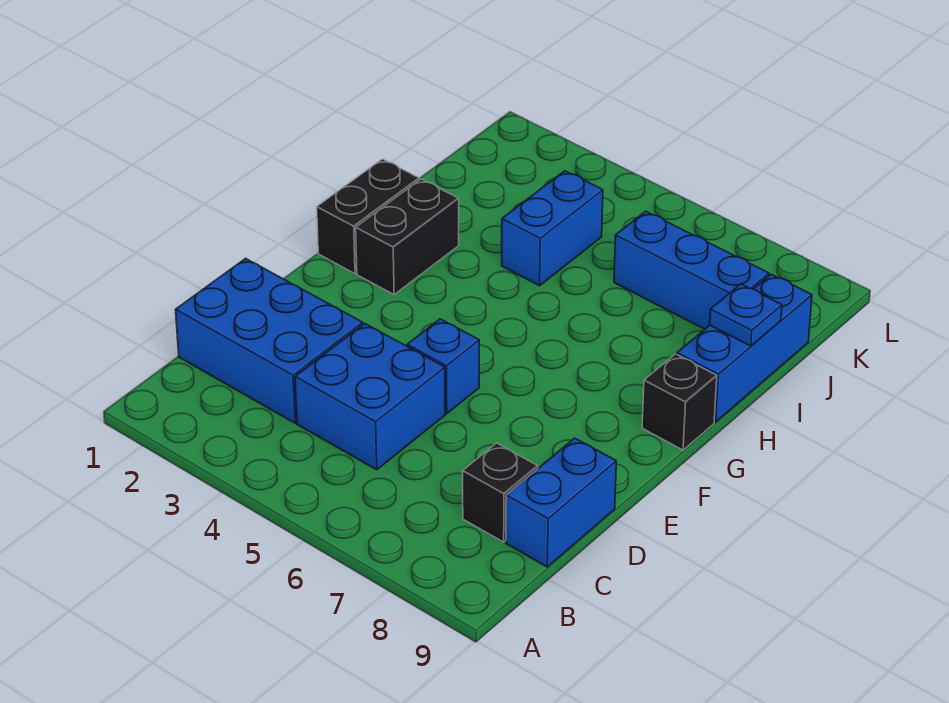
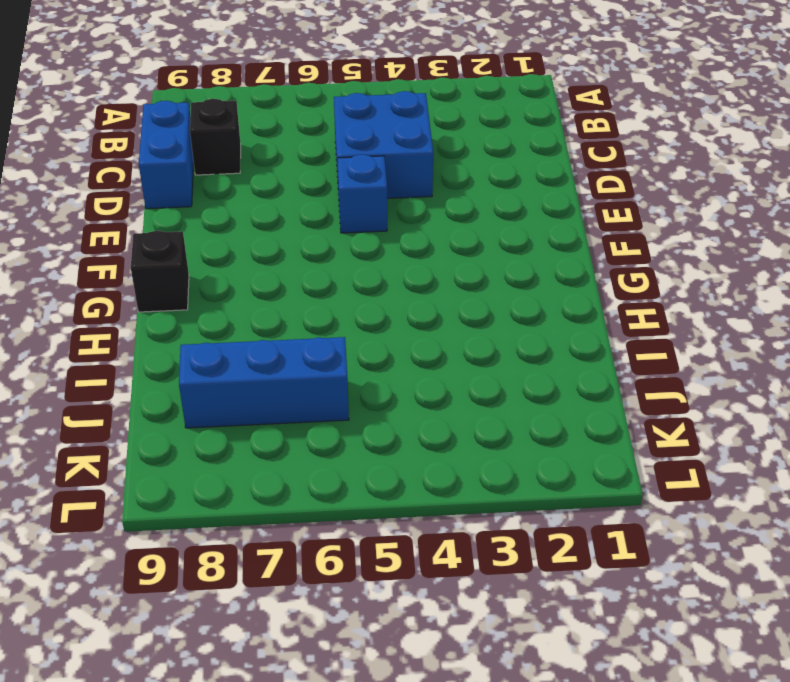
none -> blue 2x3 brick [176,258,363,423]
none -> black 1x2 brick [317,159,419,274]
none -> black 1x2 brick [356,179,459,295]

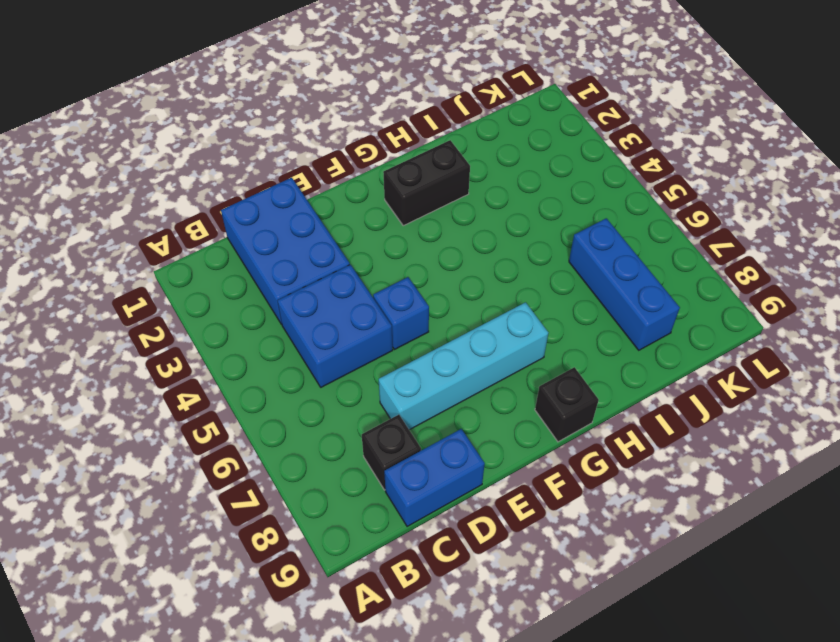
cyan 1x4 brick [379,302,548,430] -> none
none -> black 1x2 brick [317,159,419,274]
none -> blue 1x3 brick [677,274,812,422]
none -> blue 1x2 brick [502,171,603,286]

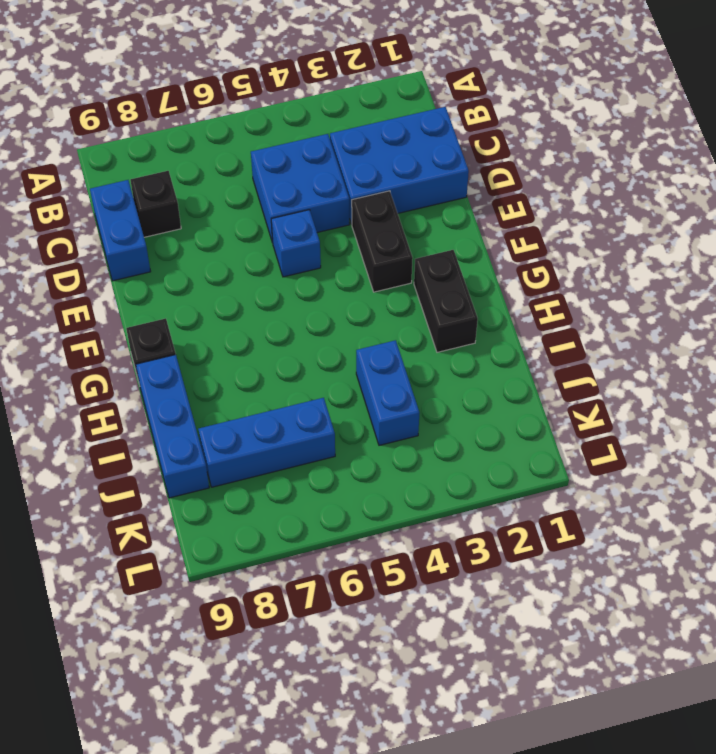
black 1x2 brick [352,191,413,292] -> black 1x2 brick moved to [317,159,419,274]
none -> blue 1x1 plate [710,284,782,346]

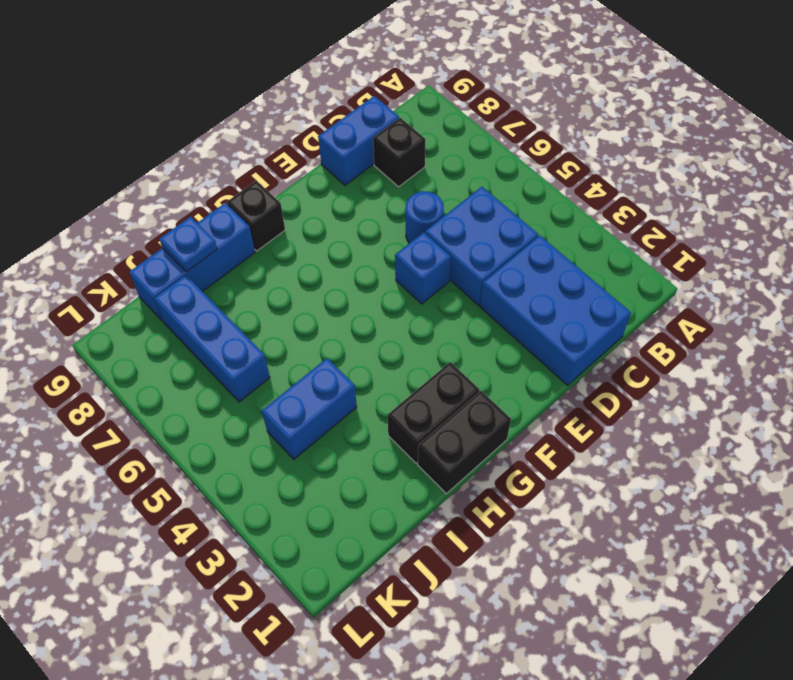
blue 1x1 round brick [405,191,444,243] -> none

